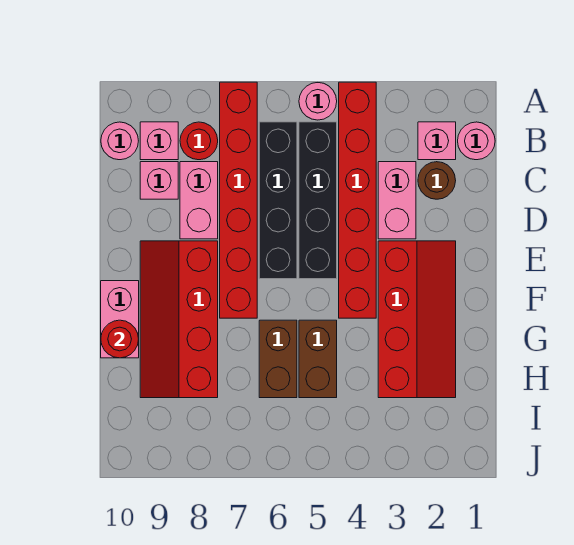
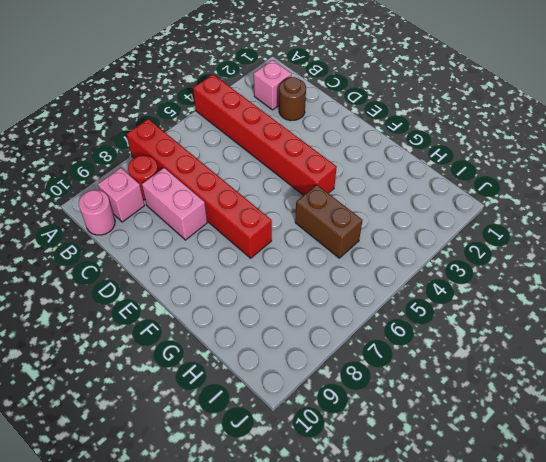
none -> pink 1x1 round brick [299,83,337,120]
none -> pink 1x1 round brick [458,122,495,160]
none -> black 1x4 brick [299,122,337,279]

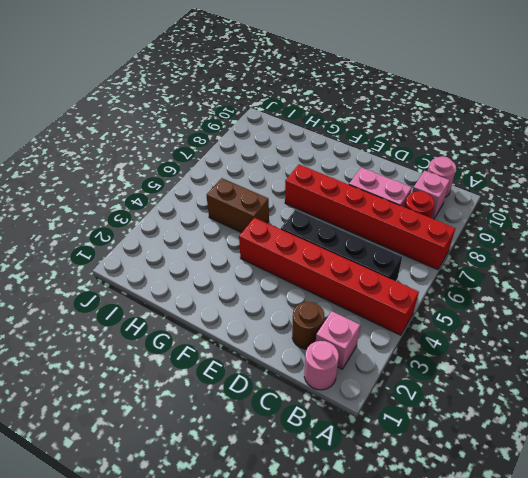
none -> pink 1x1 round brick [299,83,337,120]
none -> black 1x4 brick [259,122,297,279]
none -> pink 1x2 brick [378,162,416,239]

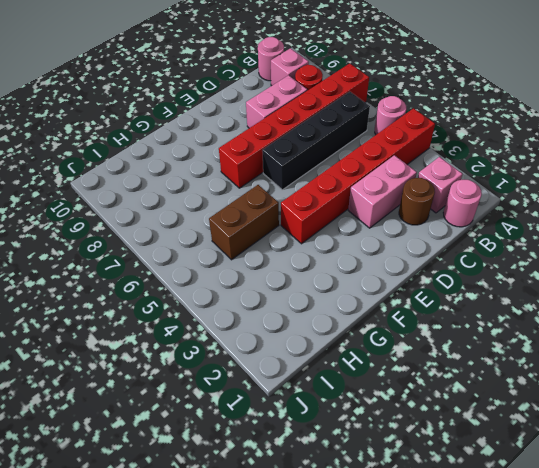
none -> black 1x4 brick [299,122,337,279]
none -> pink 1x1 brick [140,162,178,199]
none -> red 2x4 slope [378,241,456,398]

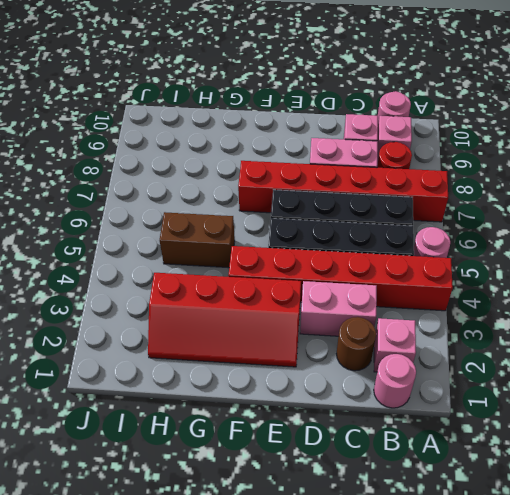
none -> red 2x4 slope [140,241,218,398]
none -> pink 1x2 brick [101,281,139,358]
none -> brown 1x2 brick [259,320,297,398]

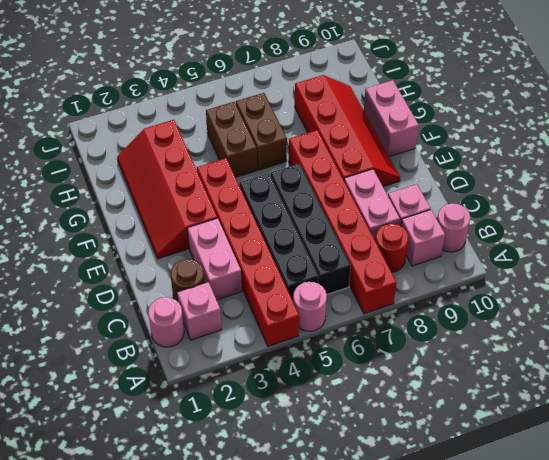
none -> red 1x1 round brick [101,320,139,358]

